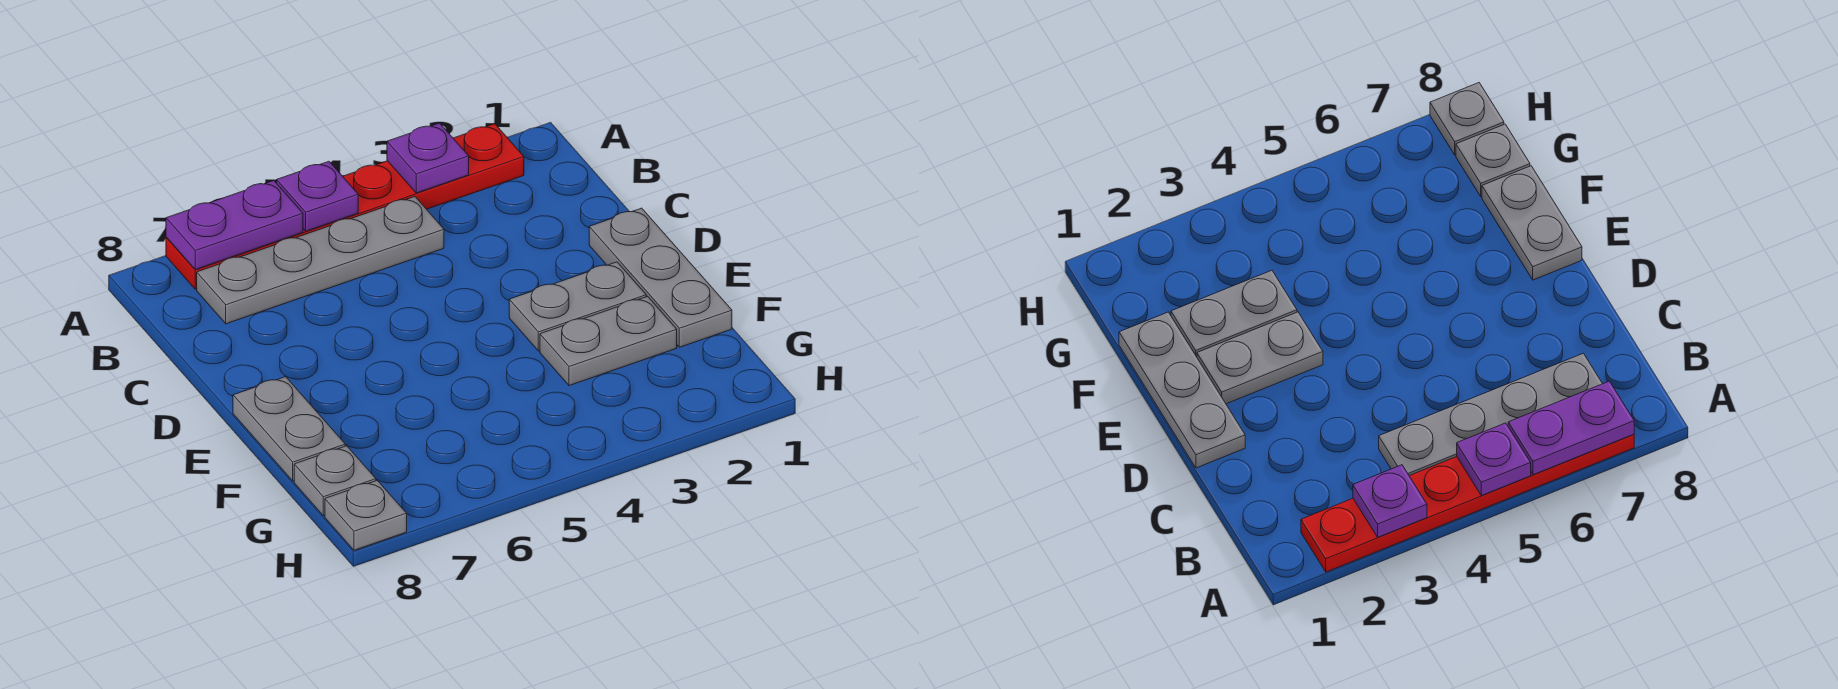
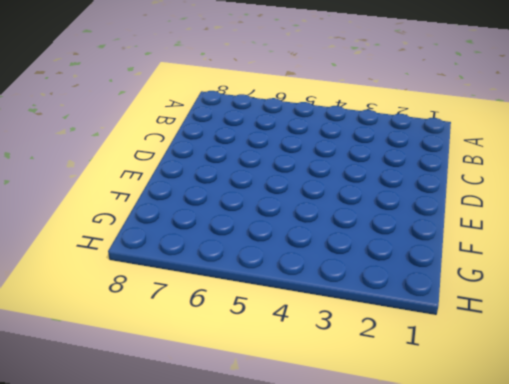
none -> red 1x6 plate [166,124,524,289]
none -> grey 1x4 plate [197,197,444,324]

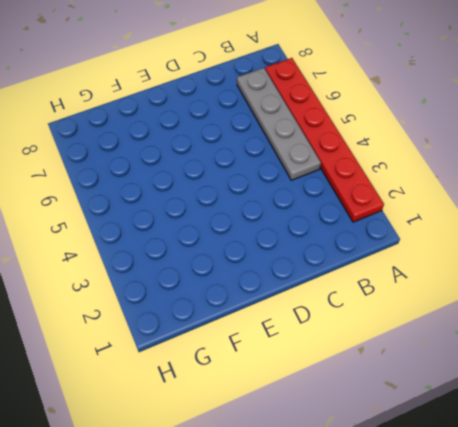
none -> grey 1x3 plate [589,208,732,347]
none -> grey 1x2 plate [509,262,646,351]

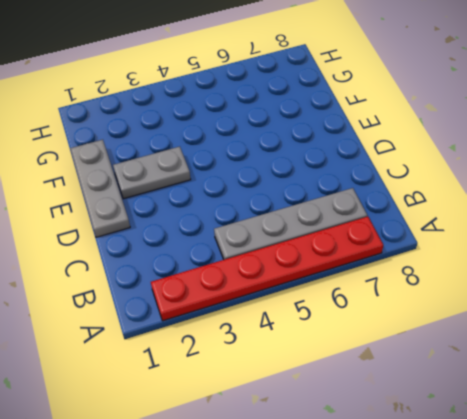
none -> grey 1x2 plate [233,377,345,481]
none -> grey 1x2 plate [540,297,677,386]

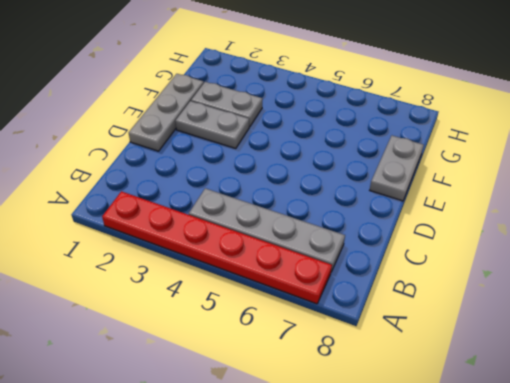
none -> grey 1x1 plate [294,446,376,516]
none -> grey 1x1 plate [325,480,407,550]

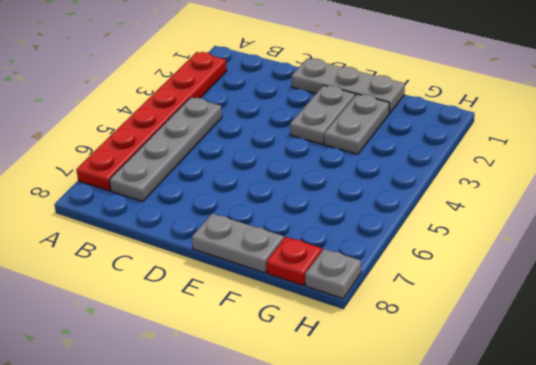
red 1x1 plate [266,237,322,286] -> grey 1x1 plate [294,446,376,516]
none -> purple 1x1 plate [387,123,469,193]
none -> purple 1x1 plate [277,161,358,231]

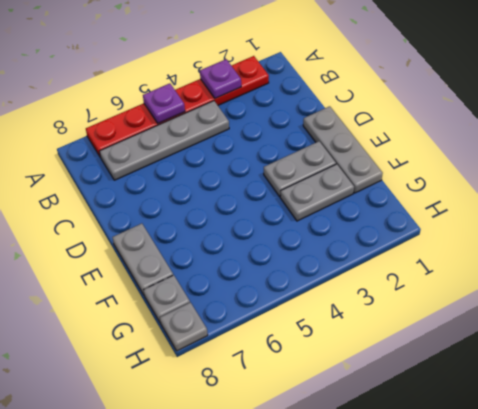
none -> purple 1x2 plate [166,181,303,270]

